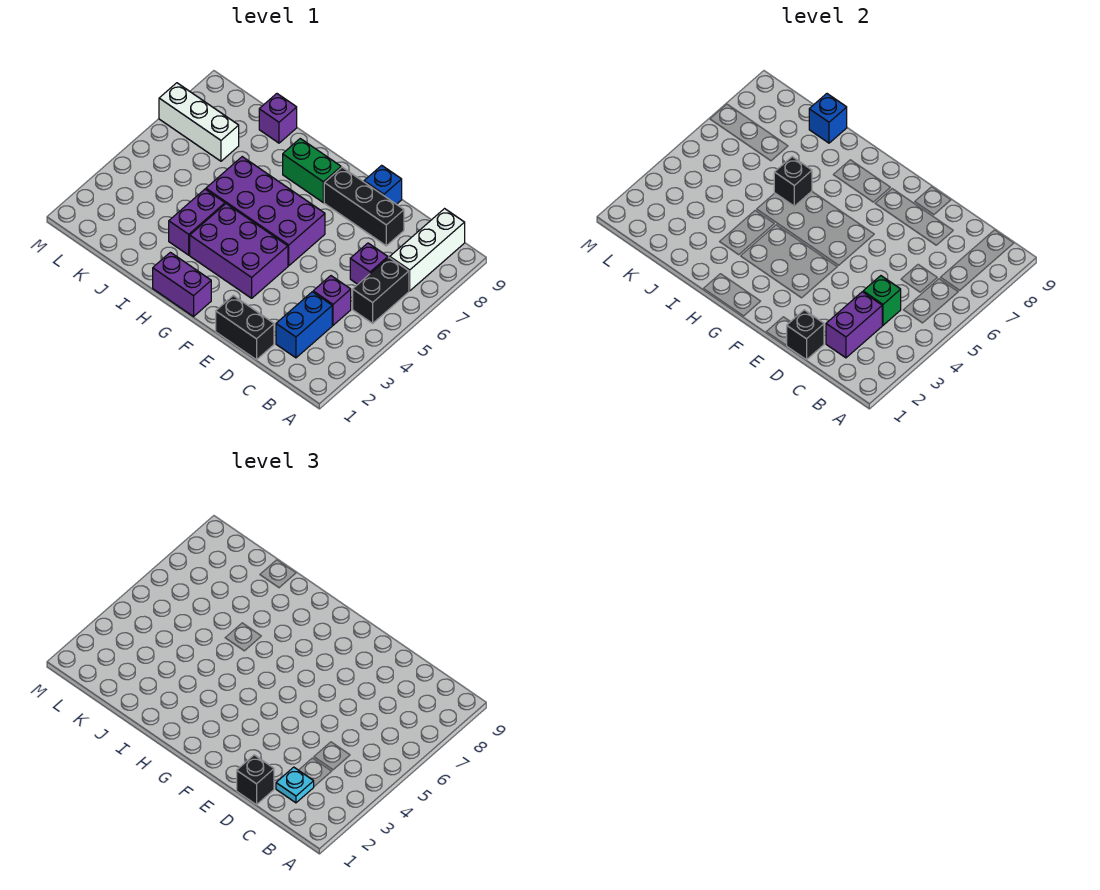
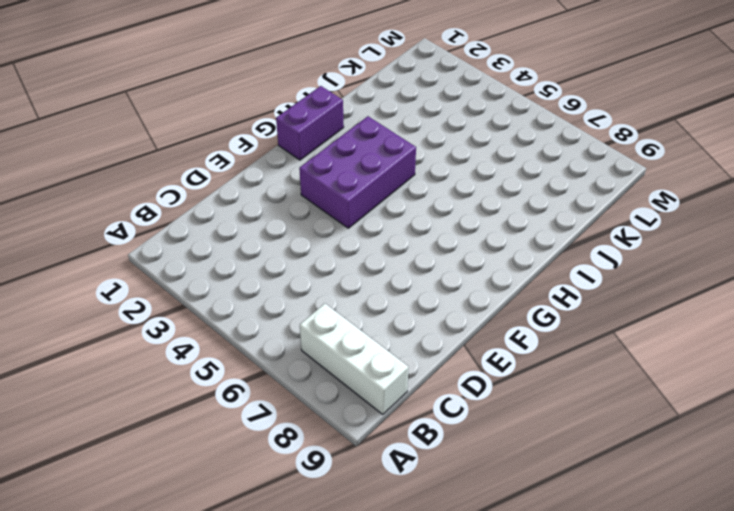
none -> black 1x2 brick [353,258,409,323]
none -> blue 1x2 brick [276,292,332,358]
none -> purple 1x1 brick [313,276,351,325]

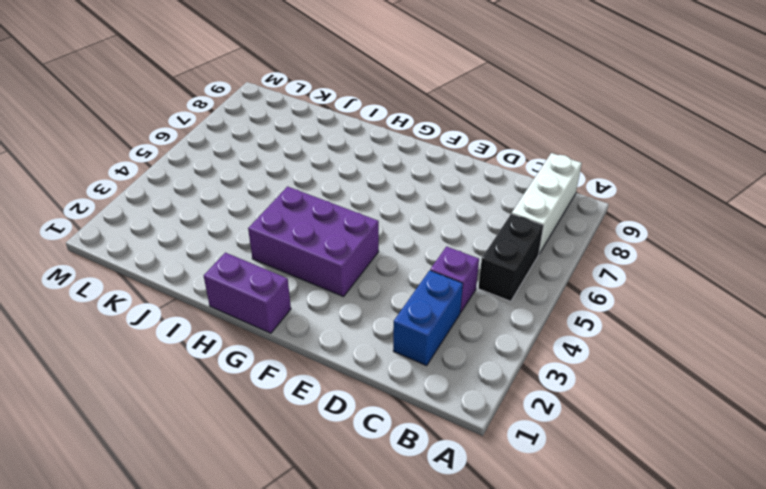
none -> purple 1x1 brick [350,243,388,284]
none -> black 1x2 brick [216,296,274,360]
none -> black 1x3 brick [324,167,404,246]

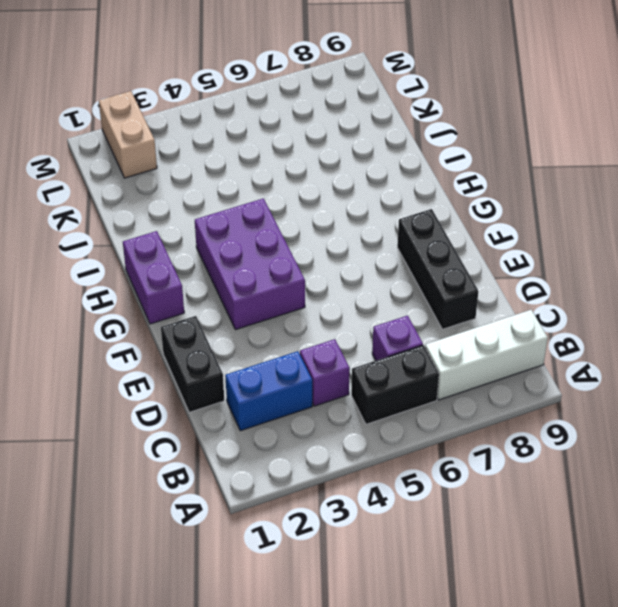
tan 1x2 brick [99,91,157,178] -> none
none -> blue 1x1 brick [364,165,402,204]
none -> purple 2x4 brick [206,157,325,266]
none -> green 1x2 brick [283,139,341,203]

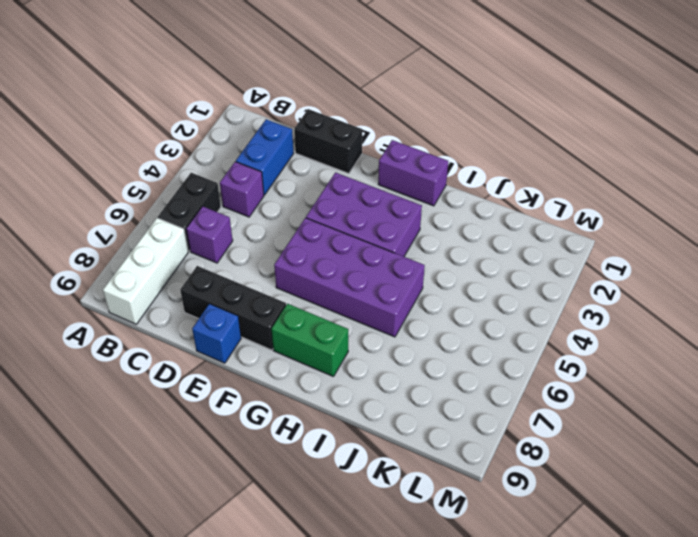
none -> purple 1x2 brick [169,189,225,255]
none -> purple 1x1 brick [259,94,297,143]
none -> white 1x3 brick [159,83,239,161]

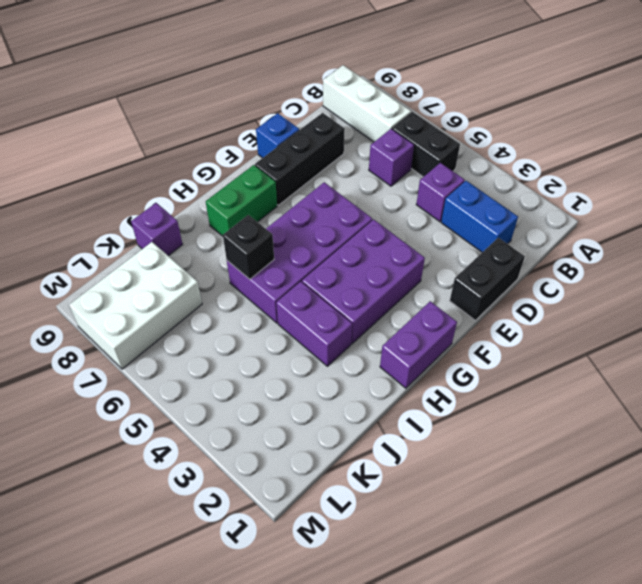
white 2x3 brick [69,242,202,369] -> white 1x3 brick [159,83,239,161]
none -> purple 1x2 brick [826,292,882,358]
none -> green 1x1 brick [863,276,901,325]
none -> black 1x1 brick [787,310,824,360]

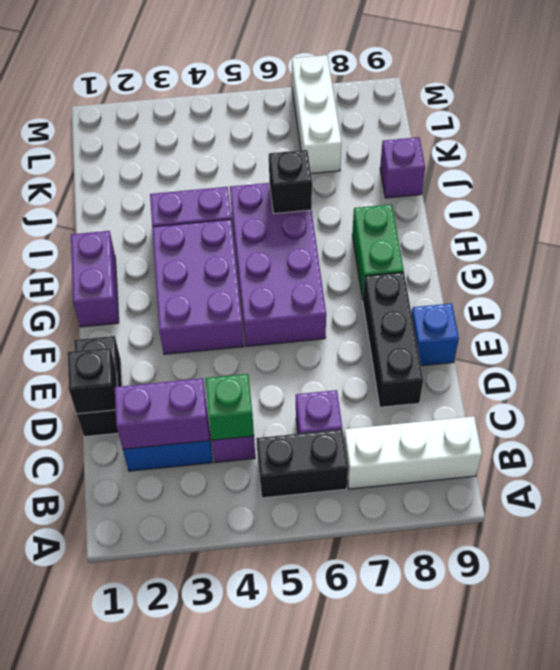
none -> blue 1x1 brick [809,94,847,143]
none -> cyan 1x1 plate [276,767,314,803]
none -> black 1x1 brick [237,755,274,805]

